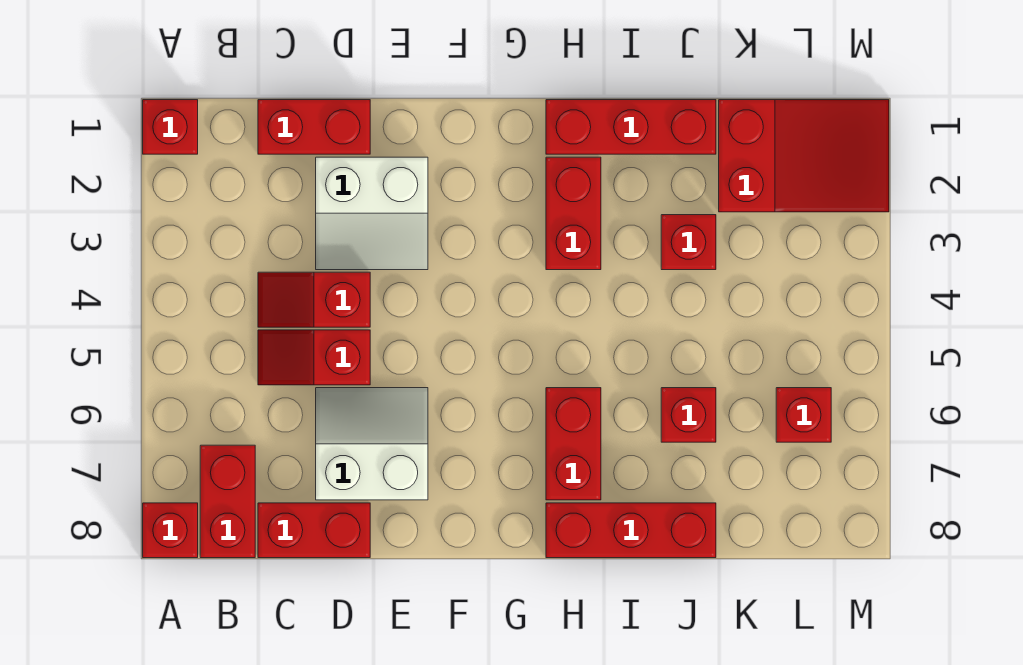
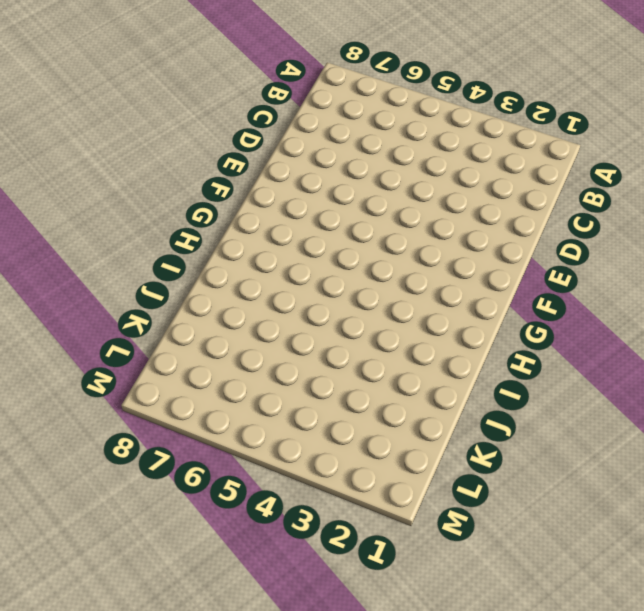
none -> red 1x1 brick [143,100,198,154]
none -> red 1x1 brick [143,503,198,558]
none -> red 1x2 brick [200,445,255,558]

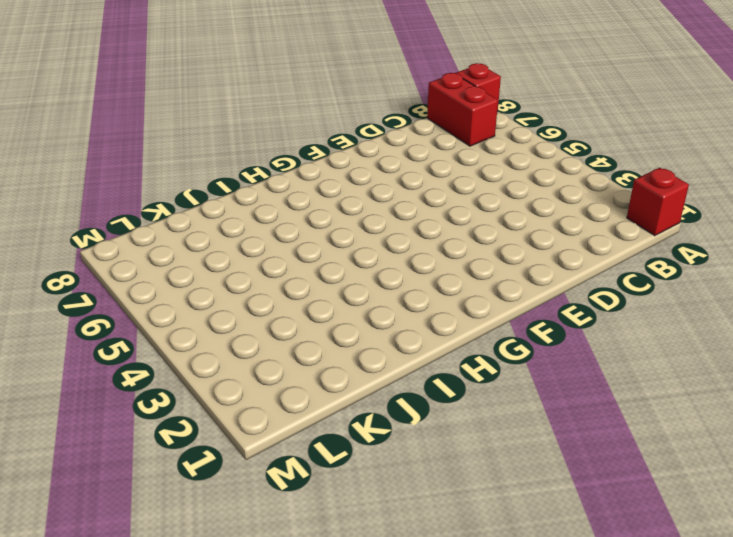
none -> red 1x2 brick [258,100,370,154]
none -> red 1x2 slope [258,272,370,327]
none -> red 1x2 slope [258,330,370,385]

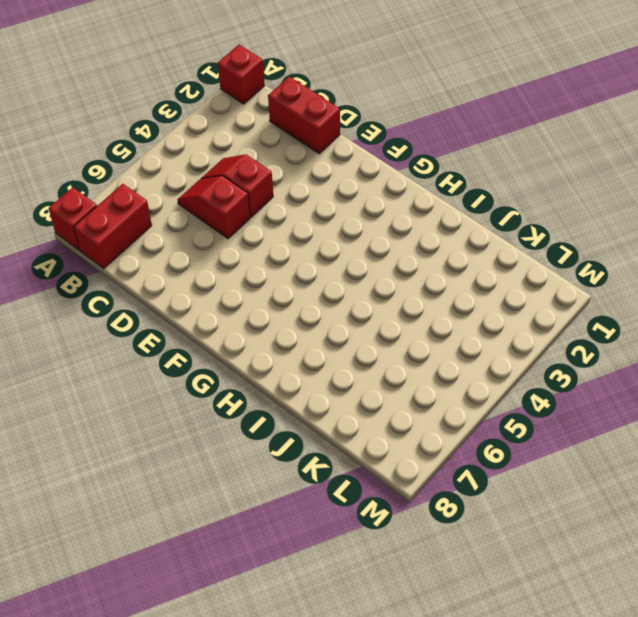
none -> red 1x2 brick [258,503,370,558]
none -> white 2x2 slope [316,157,428,270]
none -> white 2x2 slope [316,388,428,500]

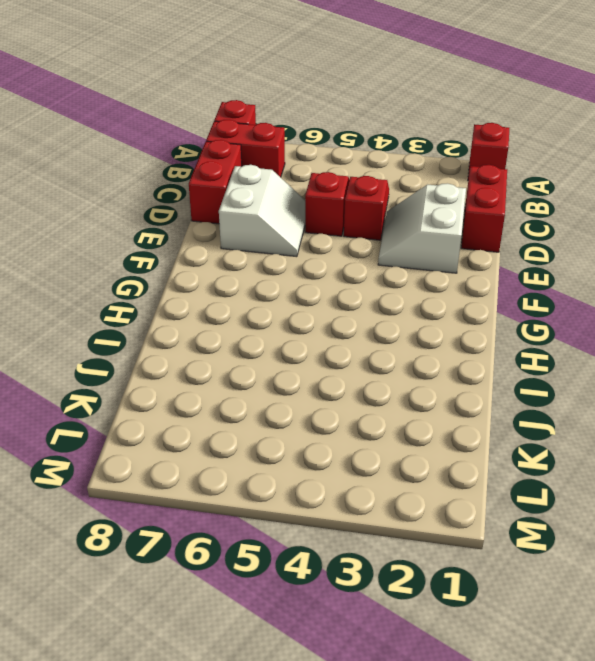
none -> red 1x3 brick [546,100,716,154]
none -> red 1x2 brick [546,157,601,270]
none -> red 1x2 brick [546,388,601,500]

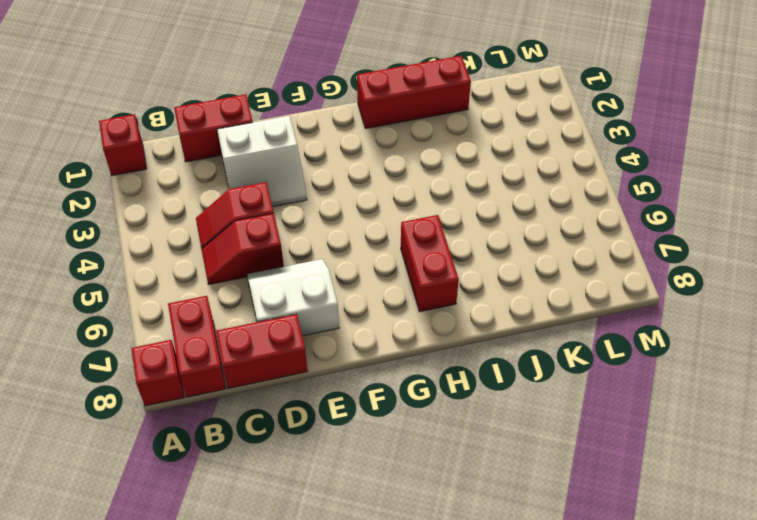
none -> red 1x2 brick [546,157,601,270]
none -> red 1x3 brick [546,503,716,558]
none -> red 1x1 brick [661,215,716,270]

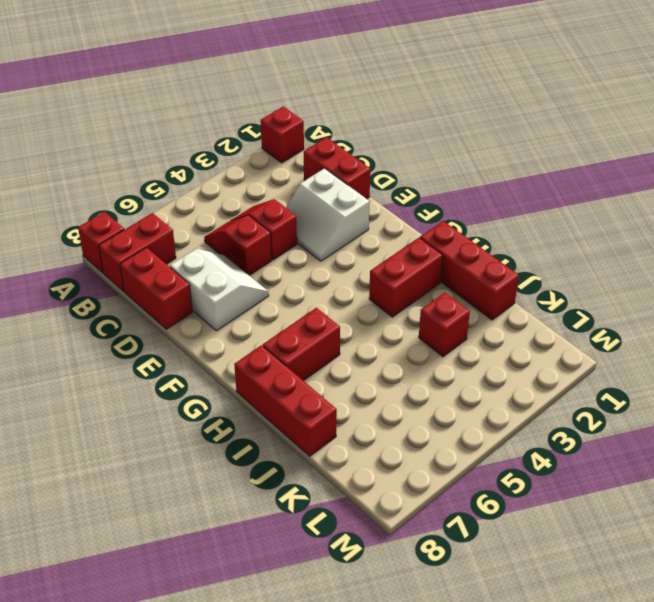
none -> red 1x1 brick [661,388,716,442]
none -> red 2x3 slope [719,100,889,212]
none -> red 1x1 brick [776,388,831,442]

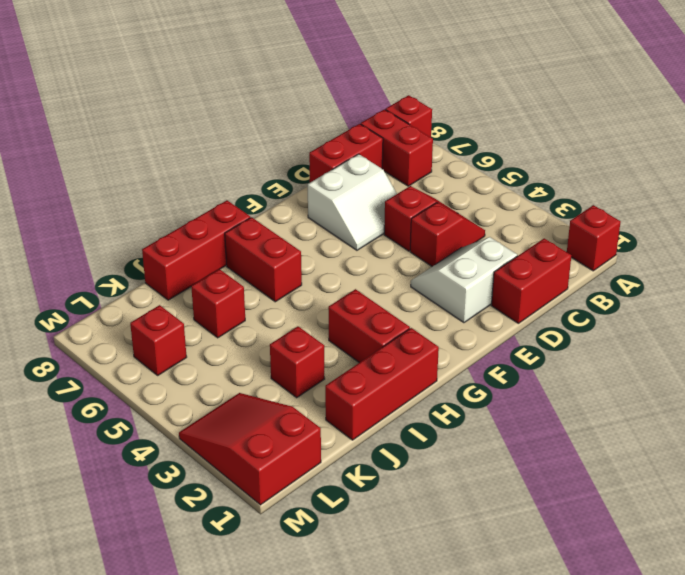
red 2x3 slope [179,393,321,505] -> red 2x3 slope turned to [719,100,889,212]

